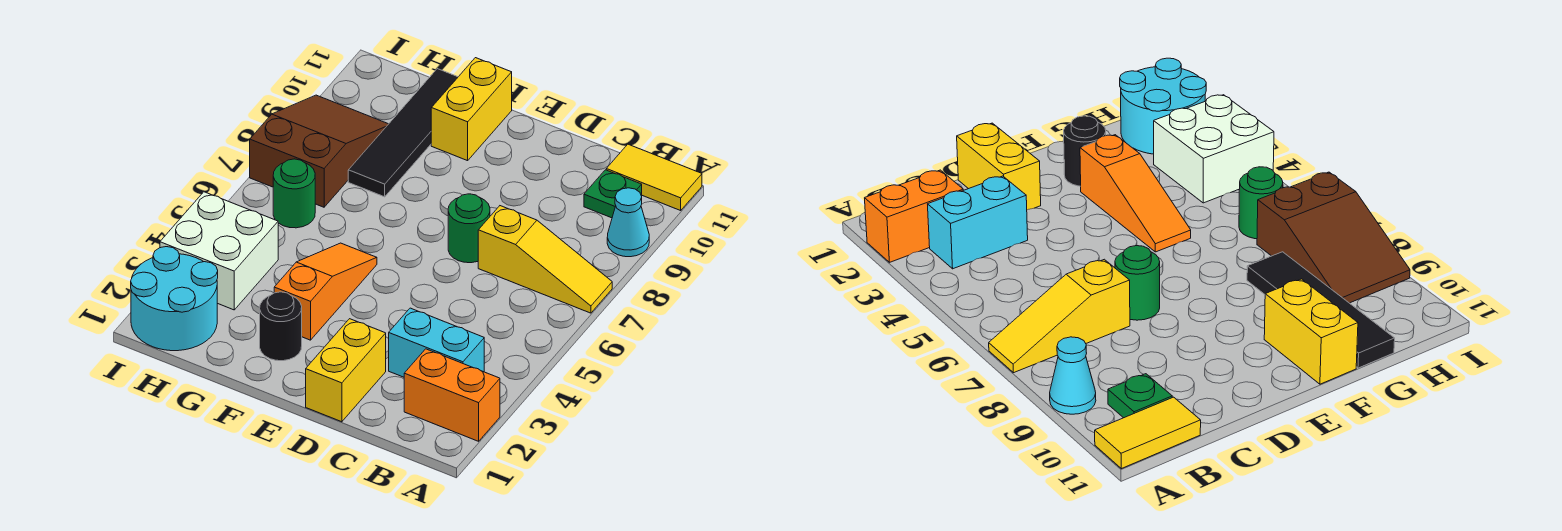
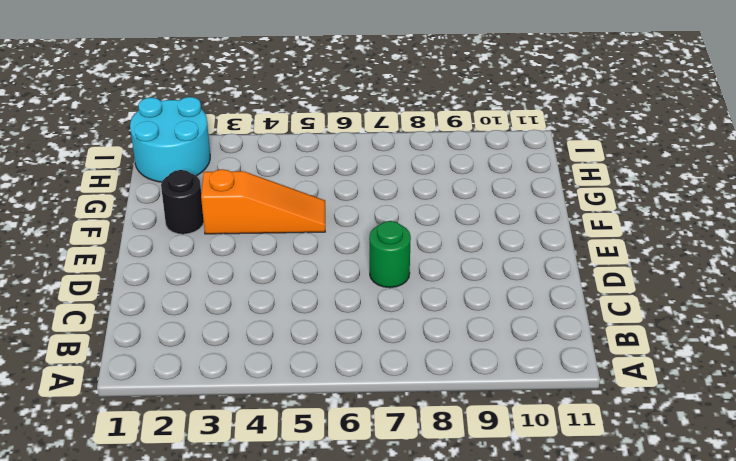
none -> orange 1x2 brick [404,349,500,441]
none -> yellow 1x3 slope [478,206,612,313]
none -> cyan 1x1 cone [607,188,649,257]

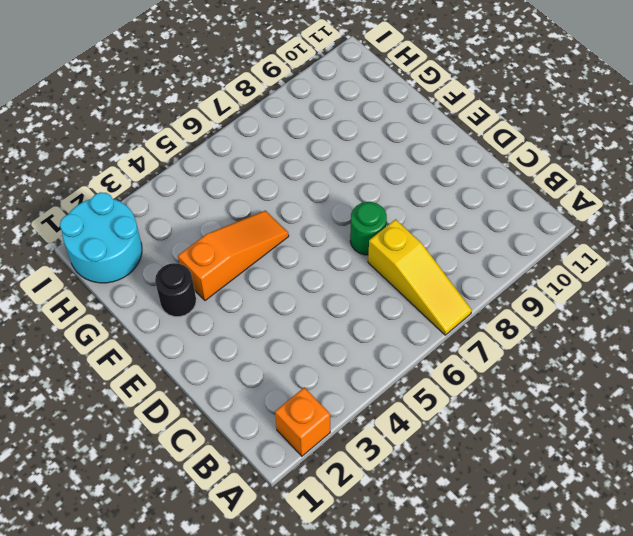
orange 1x1 brick [275,388,330,456] -> orange 1x2 brick [404,349,500,441]
none -> cyan 1x1 cone [607,188,649,257]
none -> yellow 1x2 tile [606,144,702,210]
none -> cyan 1x2 brick [389,308,484,377]

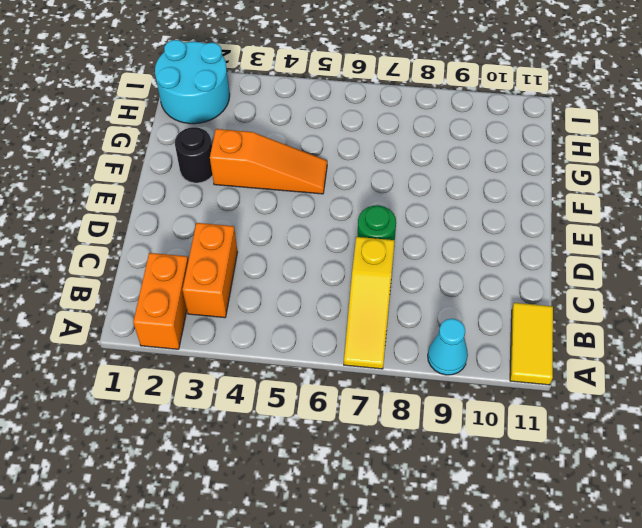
orange 1x2 brick [182,223,237,318] -> cyan 1x2 brick [389,308,484,377]
none -> green 1x1 plate [584,170,642,218]
none -> yellow 1x2 brick [306,319,386,422]
none -> yellow 1x2 brick [431,58,512,161]

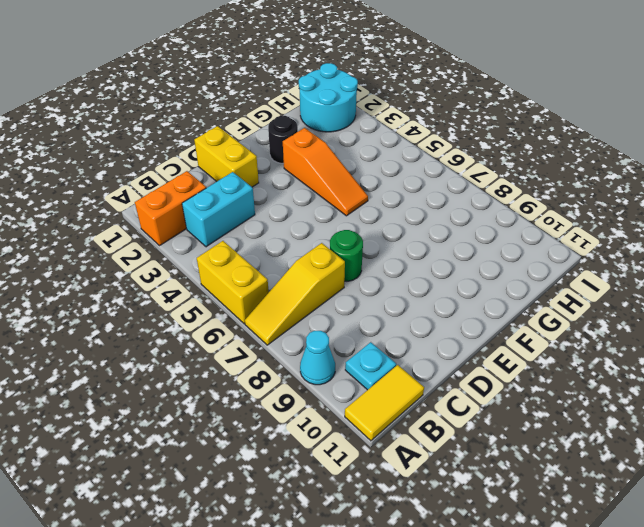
yellow 1x2 brick [197,241,269,324] -> yellow 1x2 brick moved to [431,58,512,161]
cyan 1x1 plate [345,342,396,390] -> green 1x1 plate [584,170,642,218]
none -> black 1x4 tile [348,69,458,197]
none -> white 2x2 brick [160,192,278,310]
none -> green 1x1 round brick [273,159,315,228]

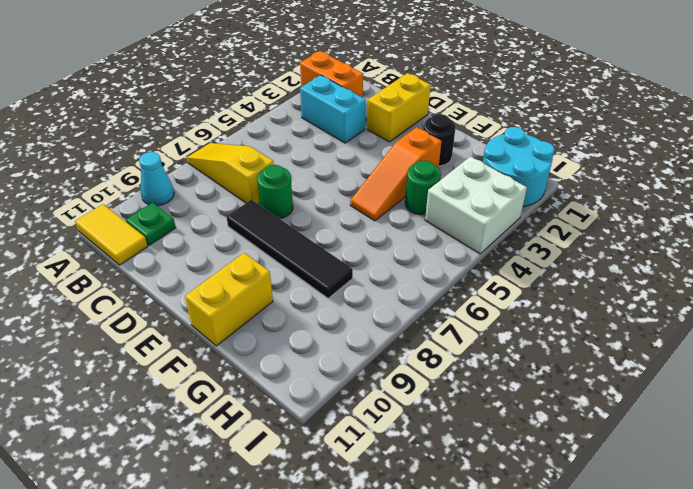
black 1x4 tile [227,200,353,298] -> black 1x4 tile turned to [348,69,458,197]
green 1x1 round brick [405,161,441,215] -> green 1x1 round brick moved to [273,159,315,228]
none -> brown 2x3 slope [250,95,388,207]

